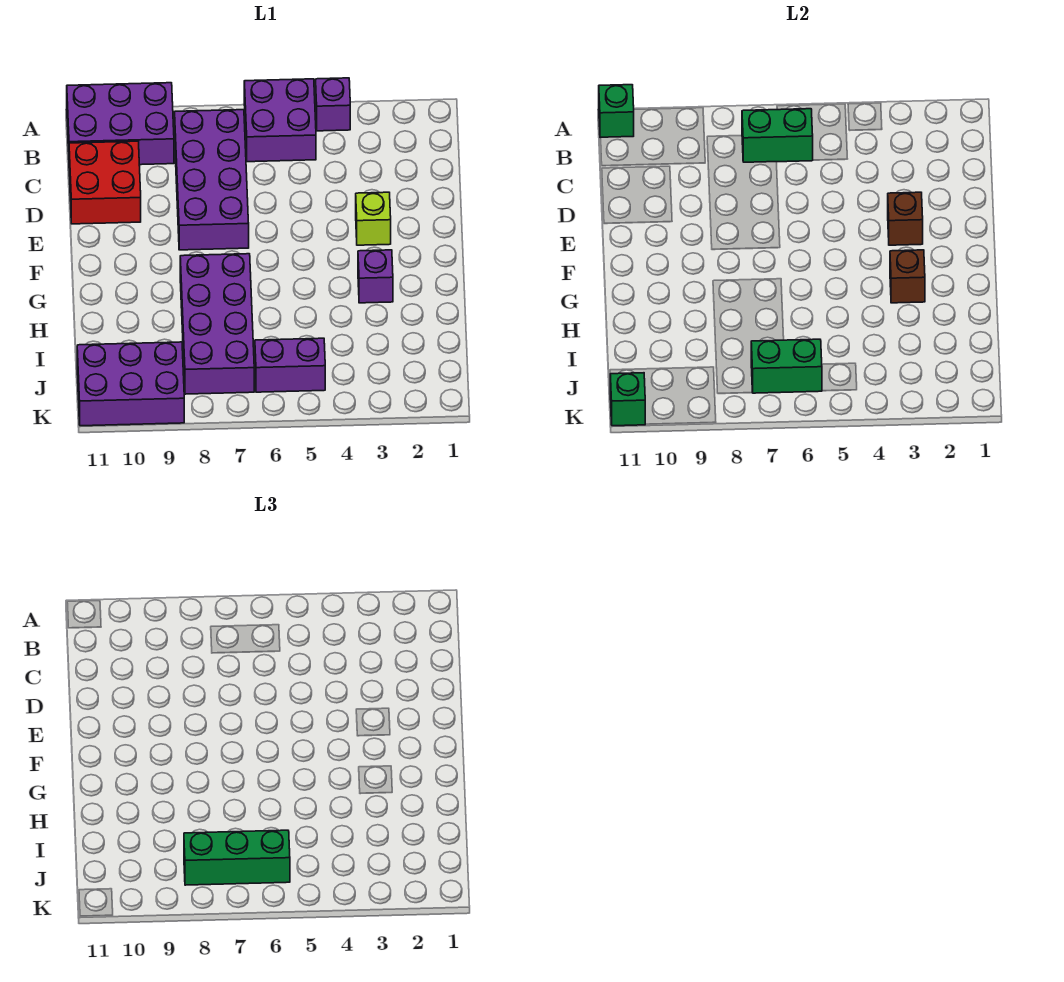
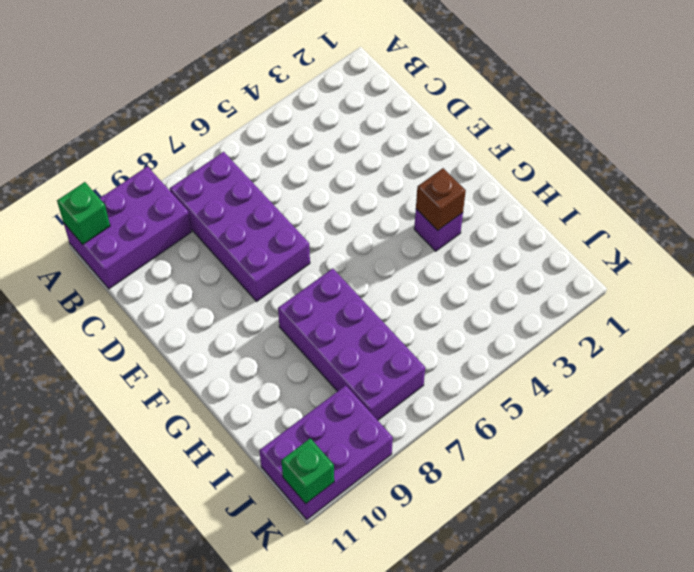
none -> purple 1x1 brick [316,78,350,131]
none -> purple 2x2 brick [244,79,316,162]
none -> red 2x2 brick [69,141,141,224]

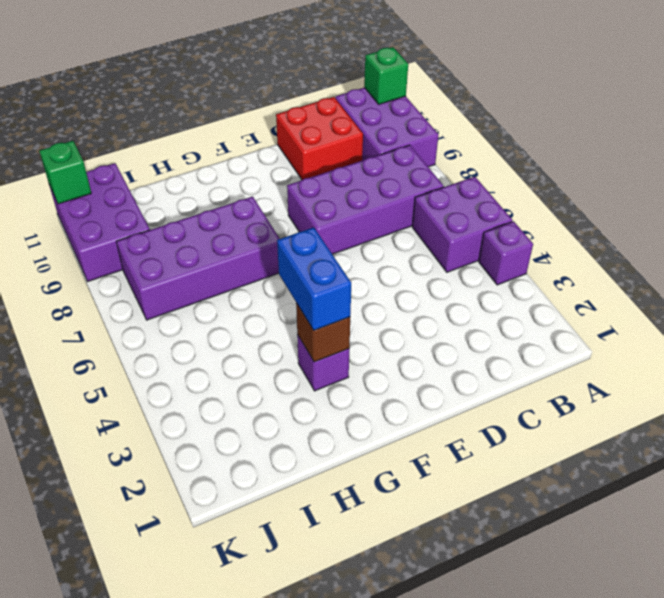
blue 1x2 brick [277,227,351,330] -> none
none -> lime 1x1 brick [356,192,391,245]
none -> purple 1x2 brick [255,338,325,392]
none -> green 1x2 brick [742,109,813,162]

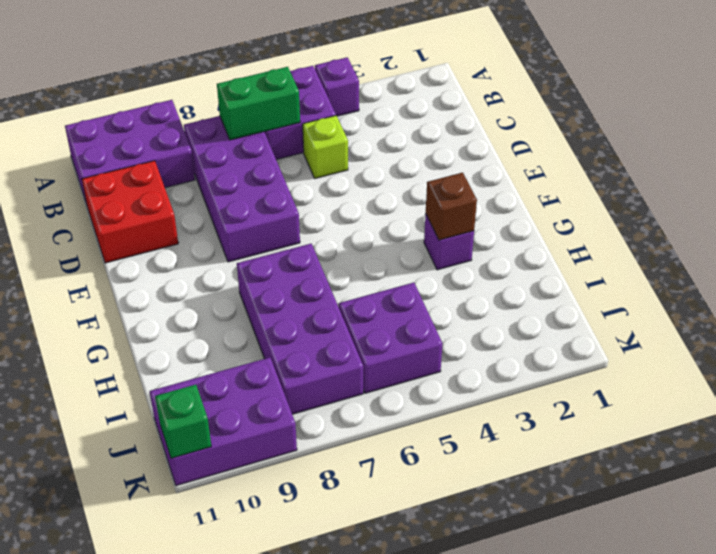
lime 1x1 brick [303,116,348,178] -> lime 1x1 brick moved to [356,192,391,245]
purple 2x2 brick [339,283,443,393] -> purple 1x2 brick [255,338,325,392]
none -> green 1x1 brick [599,85,634,138]
none -> brown 1x1 brick [888,192,923,245]
none -> green 1x2 brick [751,339,822,393]

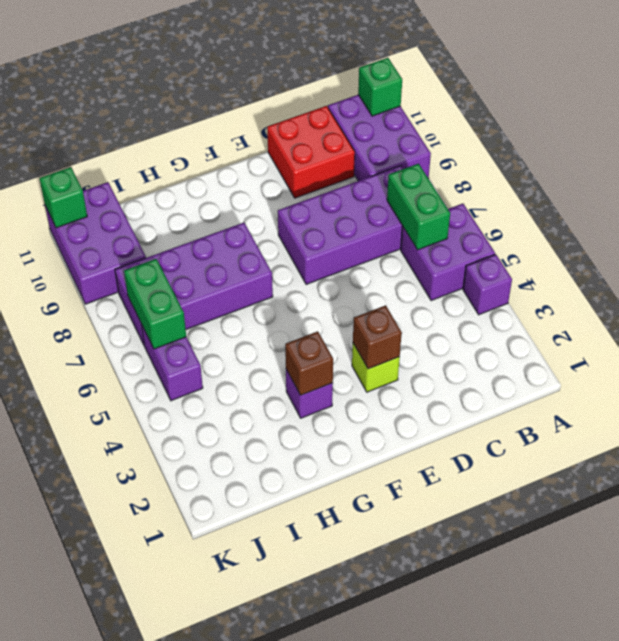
none -> green 1x3 brick [184,830,290,885]

